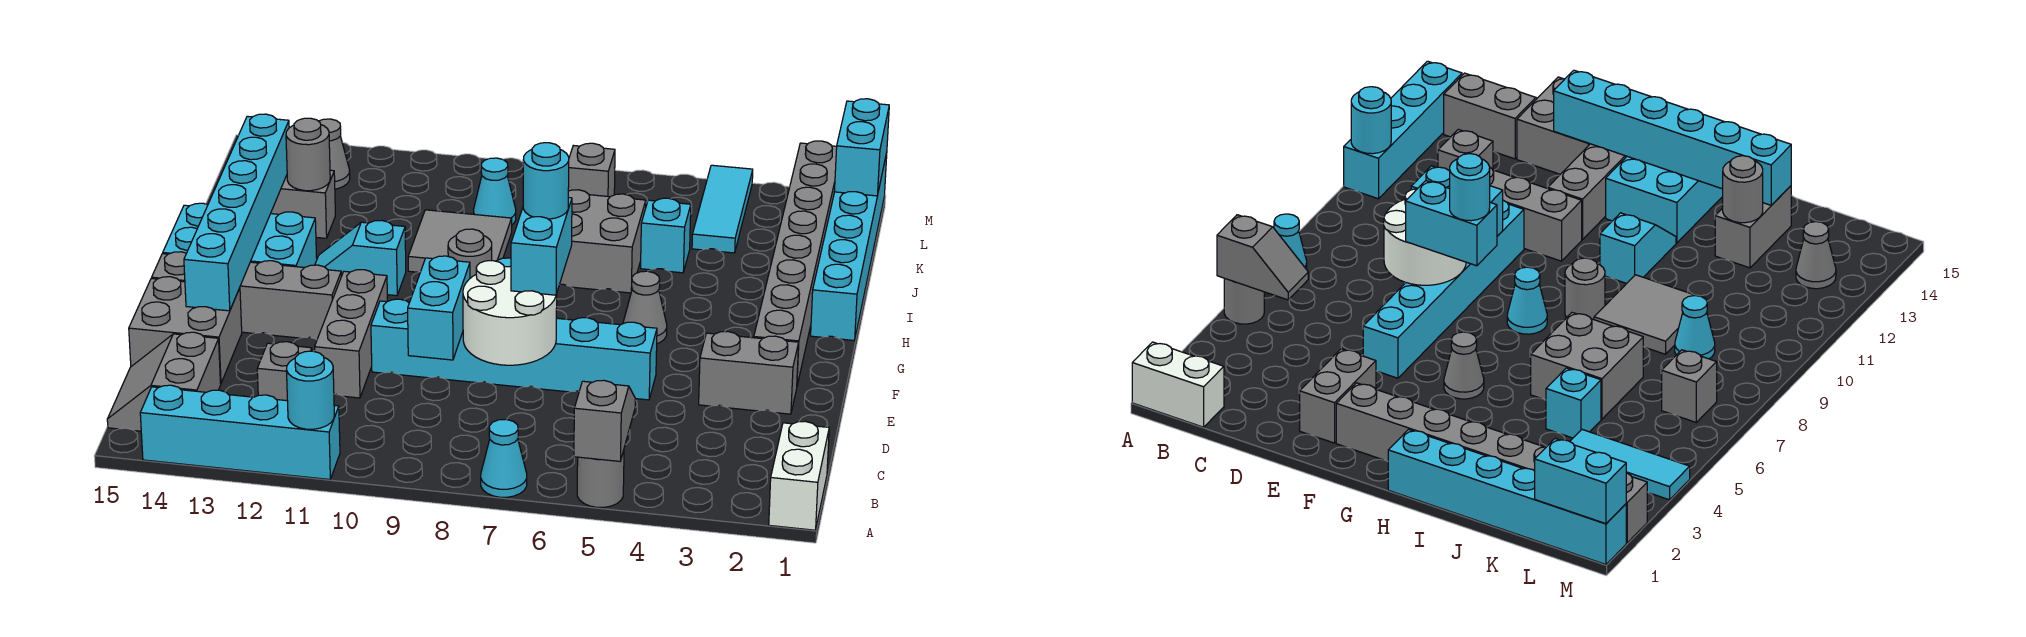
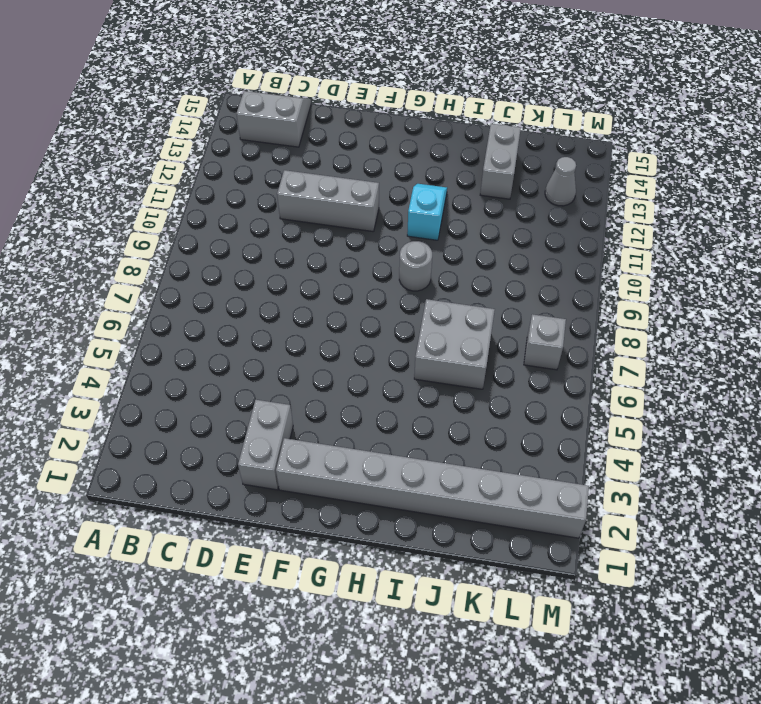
none -> white 1x2 brick [769,421,829,530]
none -> grey 1x1 round brick [577,451,624,507]
none -> cyan 1x1 cone [481,420,527,497]
none -> cyan 1x4 brick [140,385,340,480]

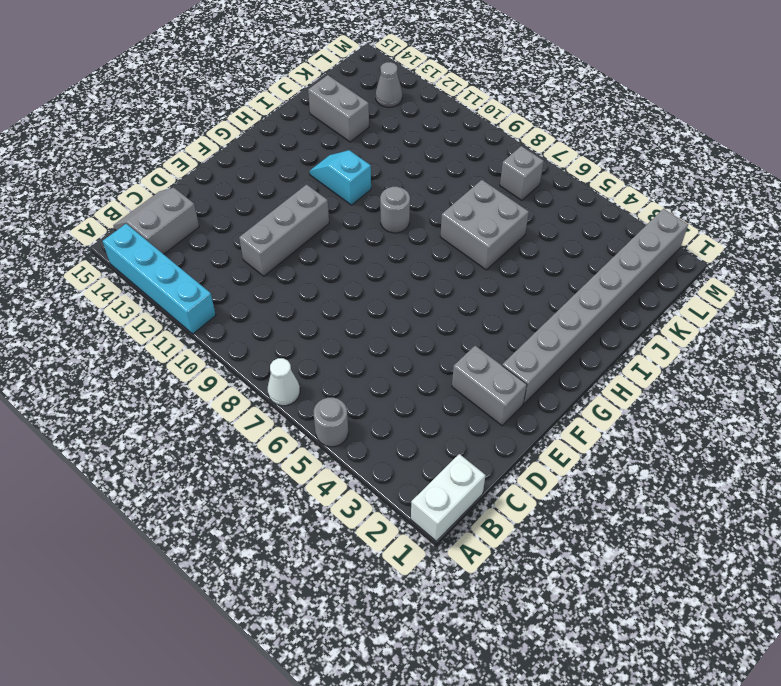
white 1x1 cone [268,358,300,406] -> cyan 1x1 cone [481,420,527,497]
none -> grey 1x1 brick [257,342,312,401]
none -> grey 2x2 brick [129,277,242,384]
none -> cyan 1x6 brick [371,299,657,400]
none -> grey 1x4 brick [152,252,341,340]

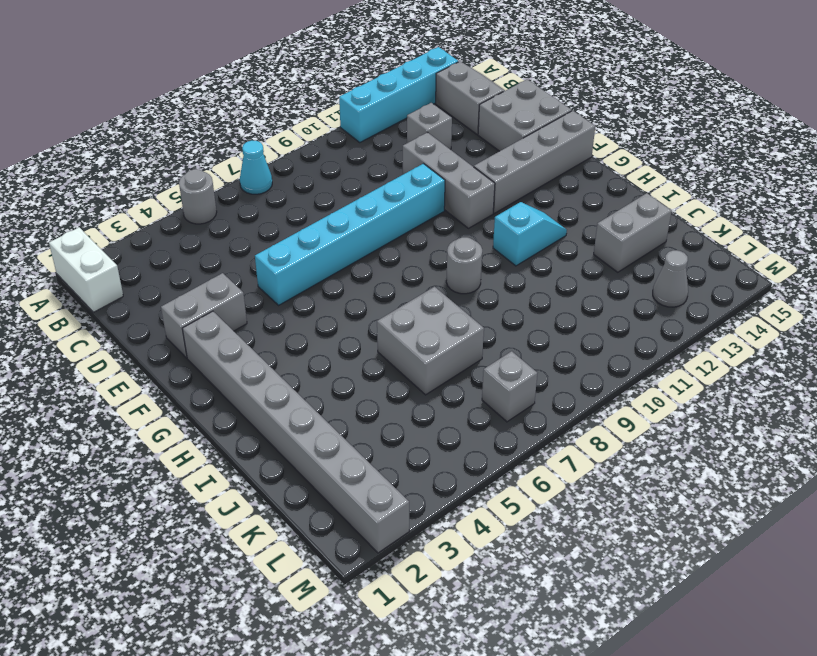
none -> grey 1x1 cone [623,271,667,344]
none -> cyan 1x1 cone [1507,267,1547,334]
none -> cyan 2x3 brick [163,203,317,268]
none -> cyan 1x6 brick [811,153,887,340]

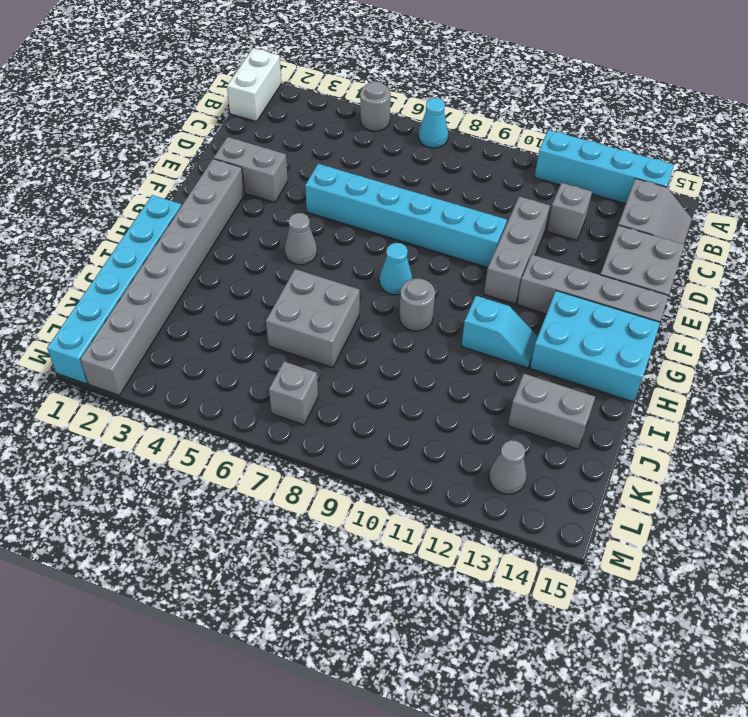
none -> grey 2x2 tile [408,210,512,272]
none -> cyan 1x1 brick [641,198,691,273]
none -> cyan 1x3 tile [692,165,753,253]
none -> cyan 1x1 cone [474,158,516,224]

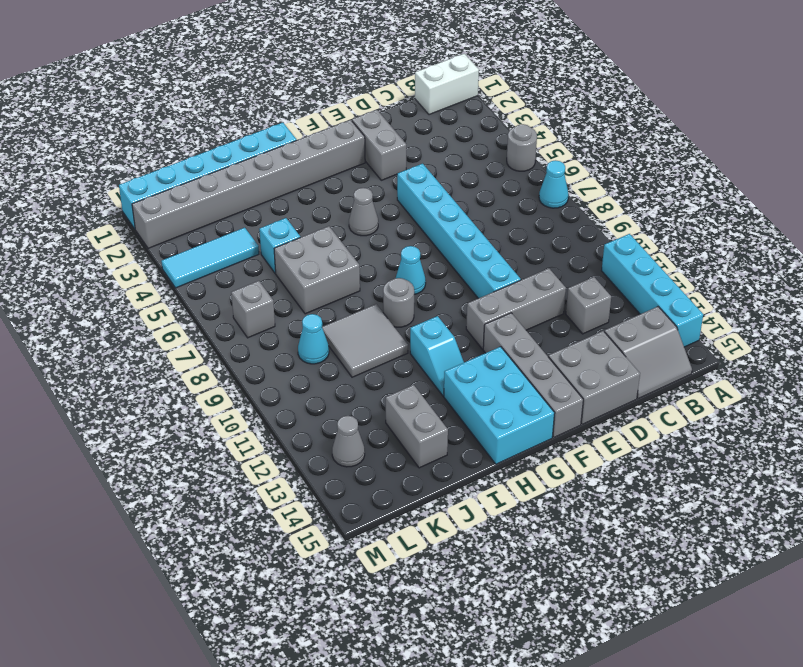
none -> grey 1x2 slope [574,380,635,461]
none -> cyan 1x1 round brick [287,351,334,429]
none -> white 2x2 round brick [463,261,557,365]
none -> cyan 1x2 brick [408,256,470,360]

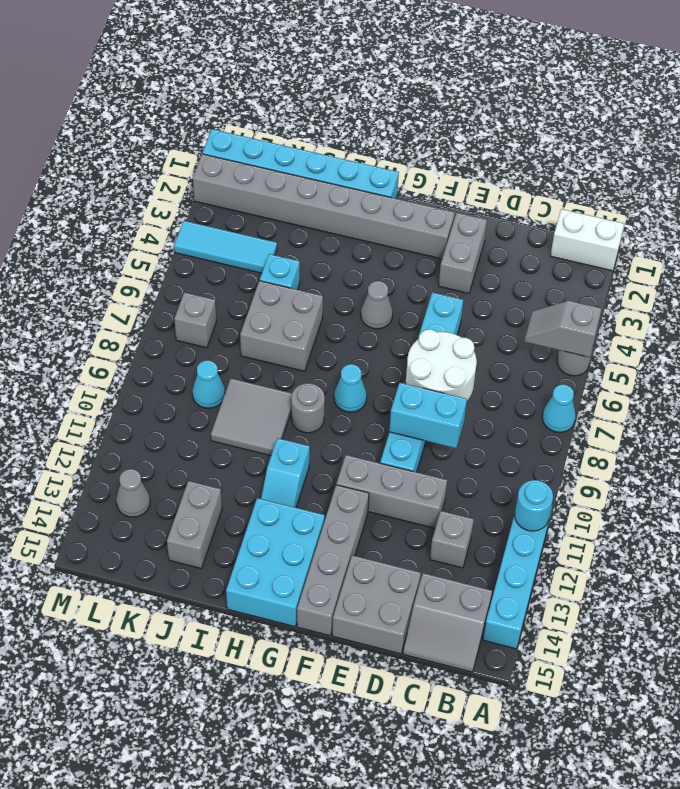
none -> cyan 1x6 brick [184,114,289,311]
none -> grey 1x1 round brick [286,118,330,191]
none -> cyan 1x2 brick [834,99,889,196]
none -> cyan 1x2 brick [511,198,572,295]

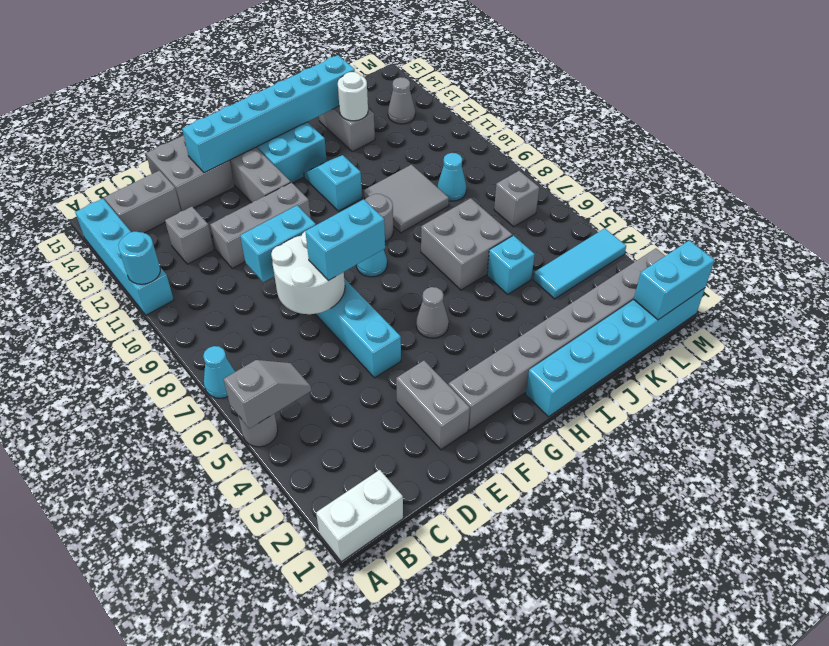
white 1x1 round brick [338,72,368,121] -> grey 1x1 round brick [286,118,330,191]
none -> cyan 1x1 round brick [523,143,569,219]

